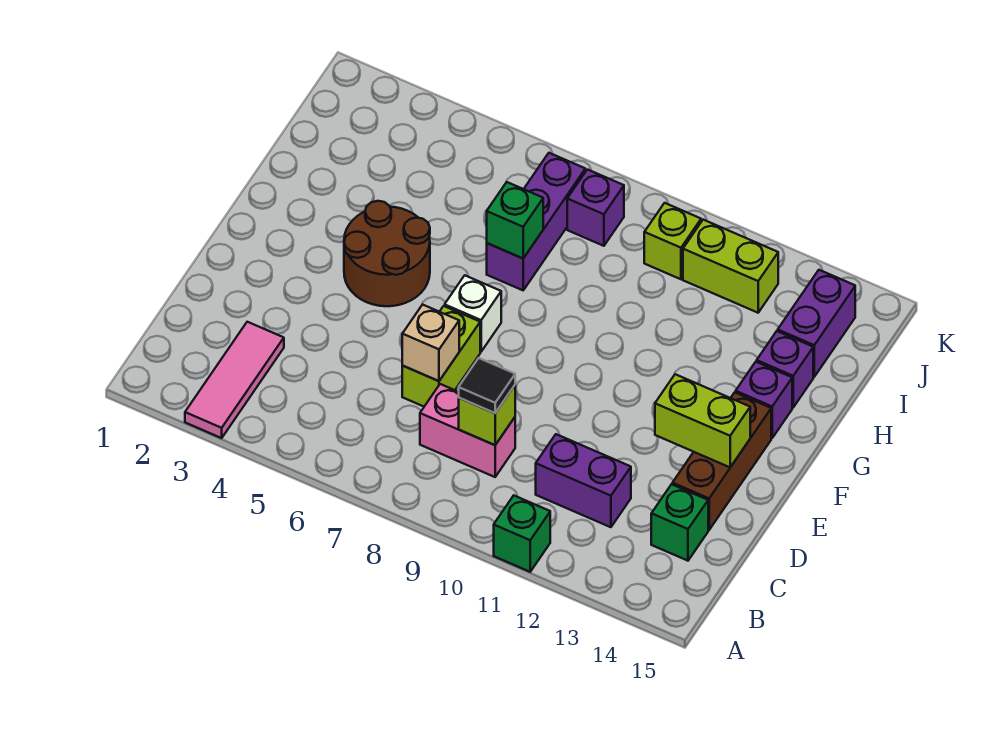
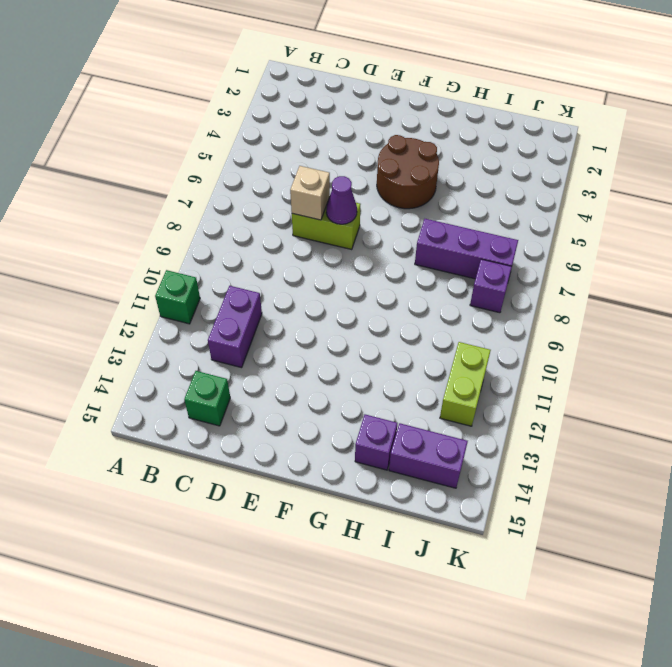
purple 1x1 cone [326,176,357,224] -> none
none -> pink 1x3 tile [185,322,284,438]
none -> pink 1x2 brick [420,384,515,477]
none -> brown 1x3 brick [672,392,771,530]

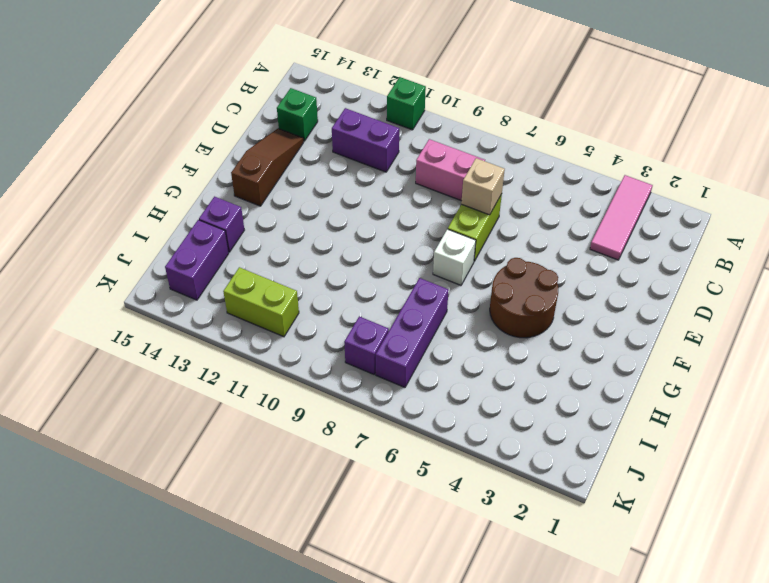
brown 1x3 slope [231,128,304,206] -> brown 1x3 brick [672,392,771,530]
none -> purple 1x1 brick [736,362,792,438]
none -> lime 1x1 brick [644,203,701,279]
none -> lime 1x1 brick [459,385,515,445]

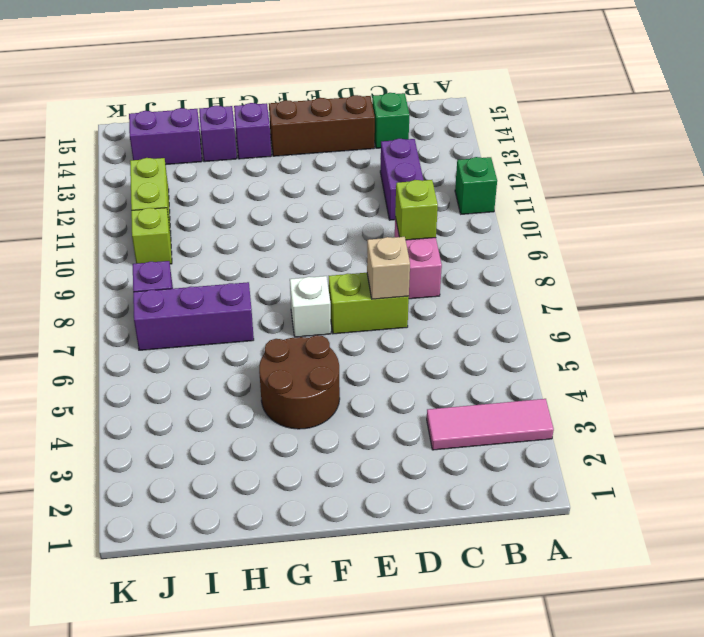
none -> lime 1x2 brick [655,374,750,467]
none -> green 1x1 brick [487,182,543,258]
none -> black 1x1 tile [459,358,515,413]

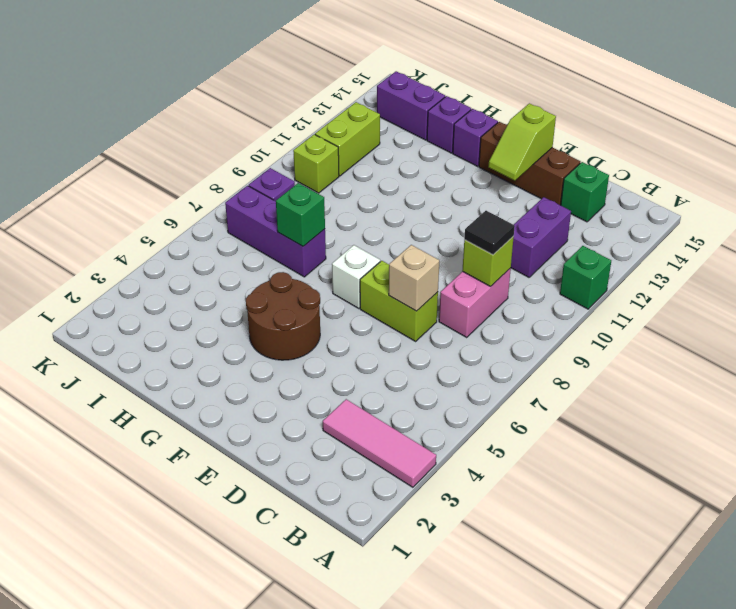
lime 1x2 slope [489,103,556,181] -> lime 1x2 brick [655,374,750,467]

